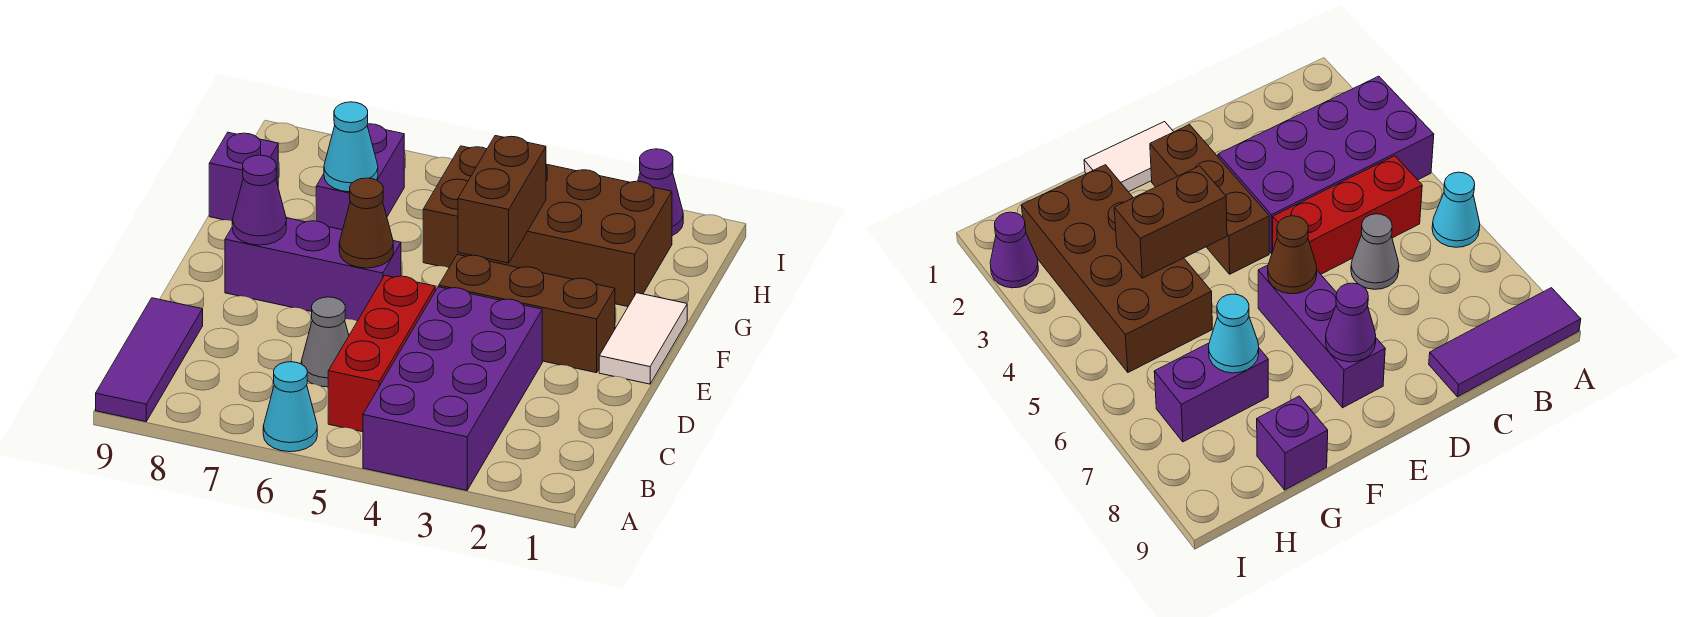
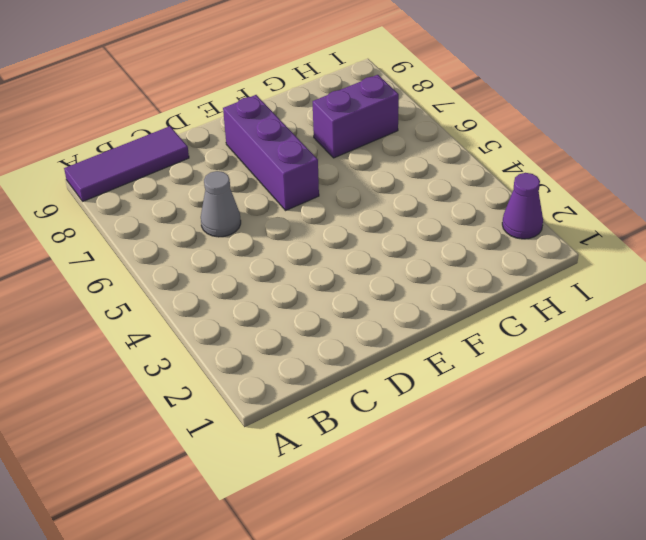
none -> purple 2x4 brick [363,287,542,490]
none -> cyan 1x1 cone [263,362,317,452]
none -> red 1x3 brick [328,275,435,432]

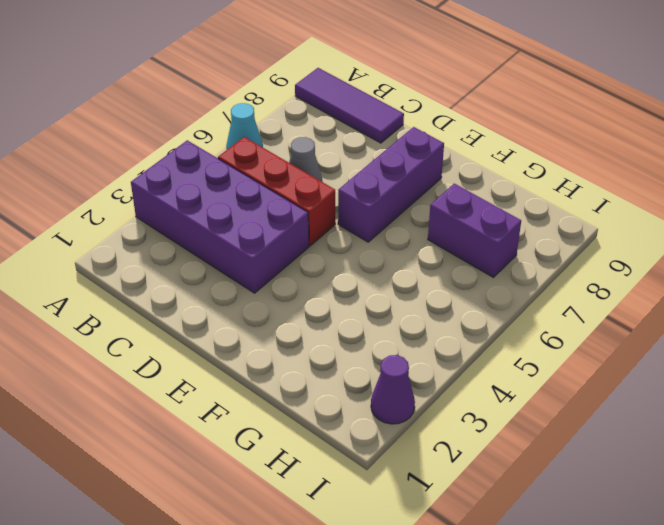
none -> white 1x2 tile [599,293,687,384]
none -> brown 1x3 brick [439,255,615,373]
none -> brown 2x4 brick [423,146,672,307]

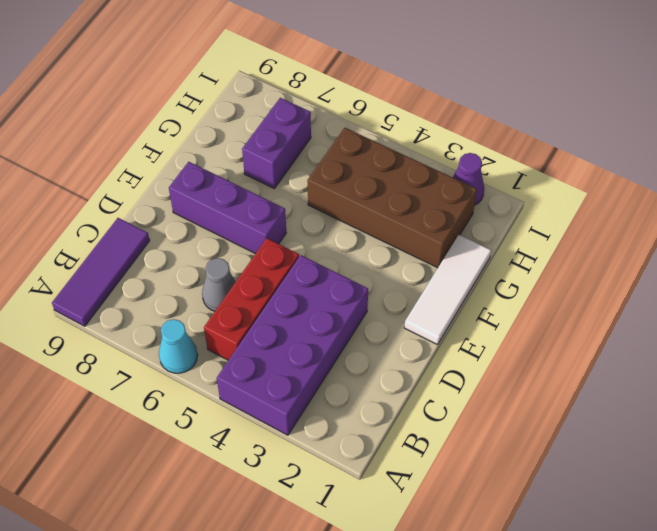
white 1x3 tile [404,235,491,345] -> white 1x2 tile [599,293,687,384]
none -> brown 1x3 brick [439,255,615,373]
none -> purple 1x1 brick [209,132,278,221]
none -> brown 1x1 cone [339,178,393,268]

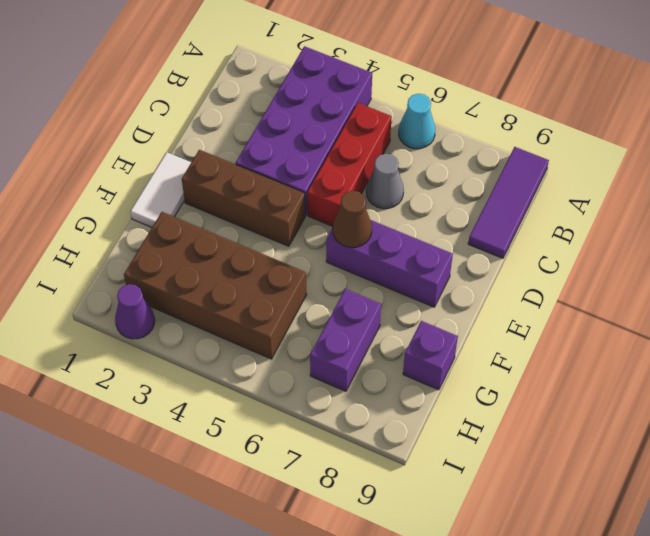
none -> purple 1x1 cone [232,155,286,245]
none -> brown 1x2 brick [458,136,546,263]
none -> cyan 1x1 cone [324,102,378,192]

